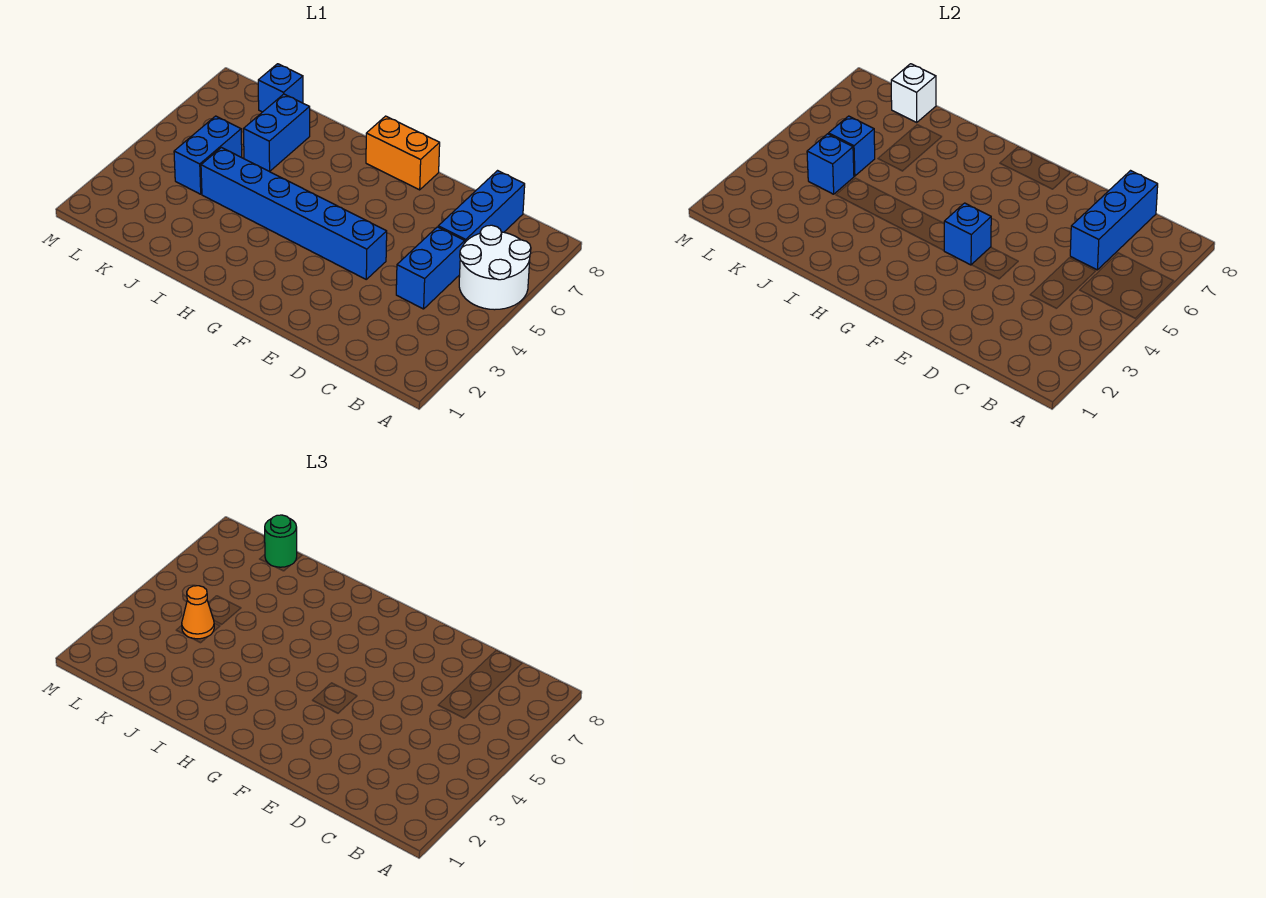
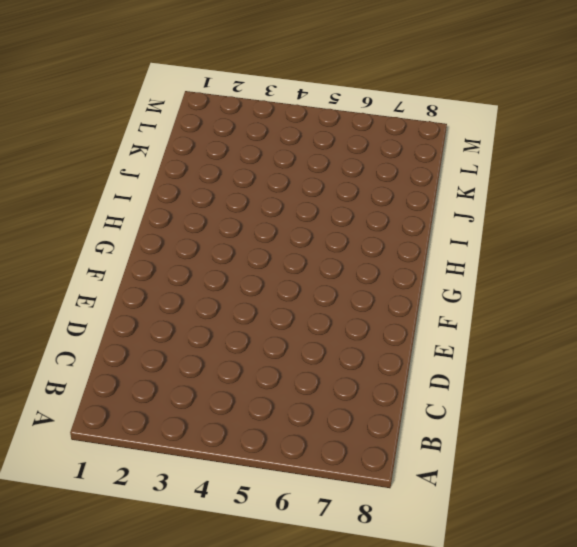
none -> white 2x2 round brick [459,225,531,310]
none -> blue 1x2 brick [396,227,465,309]
none -> blue 1x3 brick [438,171,525,242]

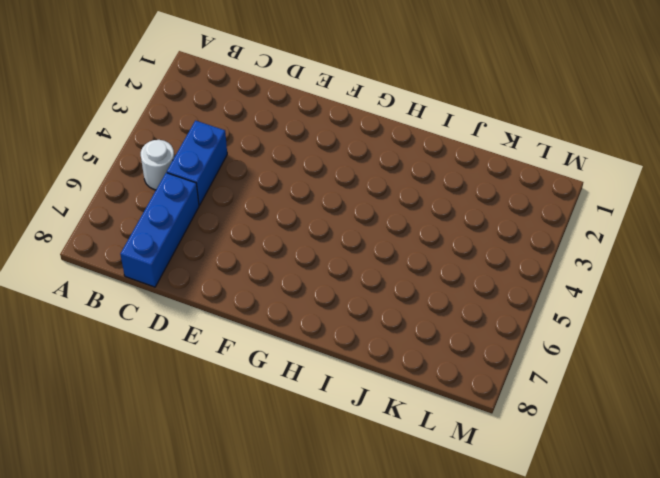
white 1x1 round brick [141,140,174,190] -> white 2x2 round brick [459,225,531,310]
none -> blue 1x6 brick [201,148,387,279]
none -> orange 1x2 brick [366,116,440,190]
none -> blue 1x2 brick [243,94,310,172]

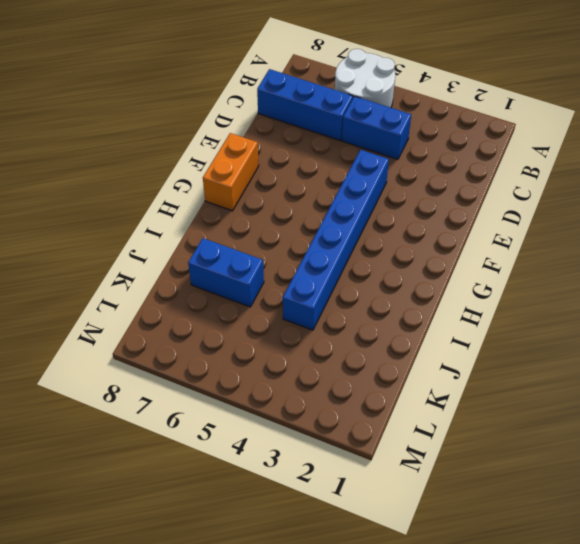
none -> blue 1x2 brick [174,116,242,194]
none -> blue 1x1 brick [258,64,303,112]
none -> blue 1x3 brick [1070,171,1158,270]

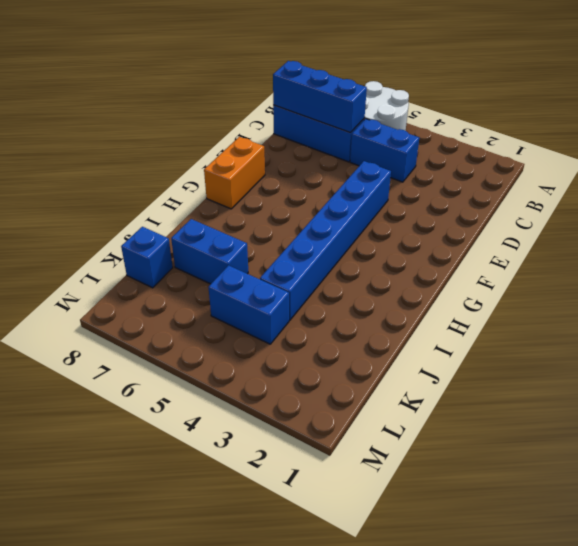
none -> blue 1x1 brick [944,203,991,265]
none -> blue 1x1 brick [807,134,854,194]
none -> blue 1x1 brick [829,116,875,176]

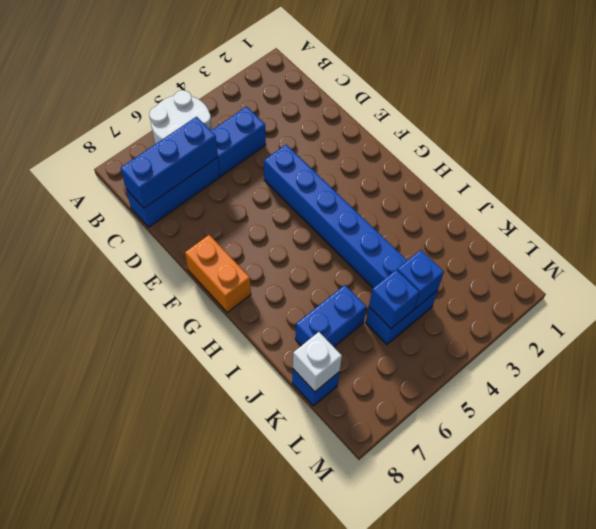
none -> blue 1x1 brick [944,203,991,265]
none -> orange 1x1 cone [182,586,214,639]
none -> green 1x1 round brick [265,515,297,567]

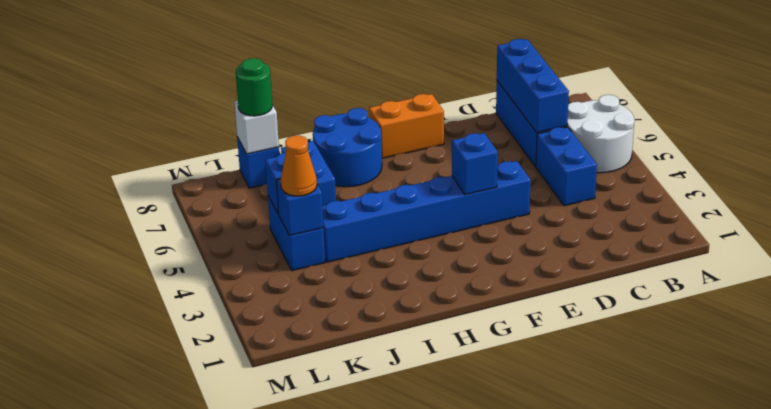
blue 2x2 round brick [313,108,382,187] -> none

